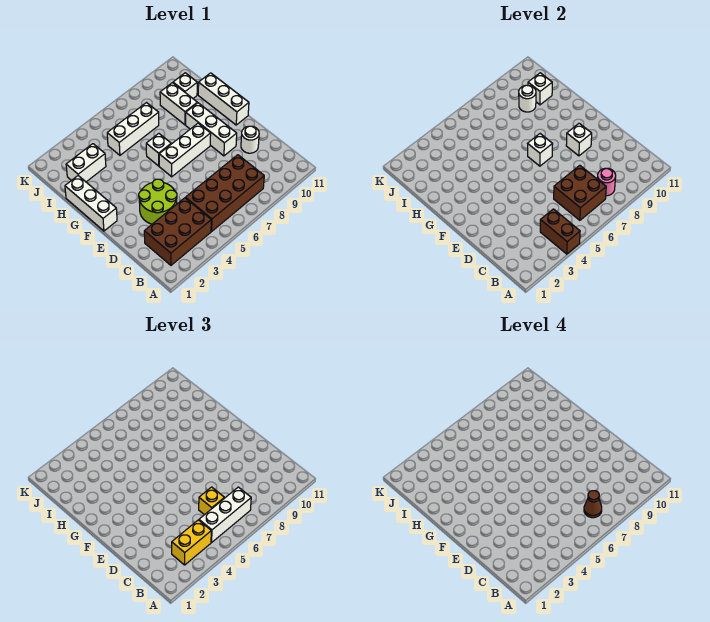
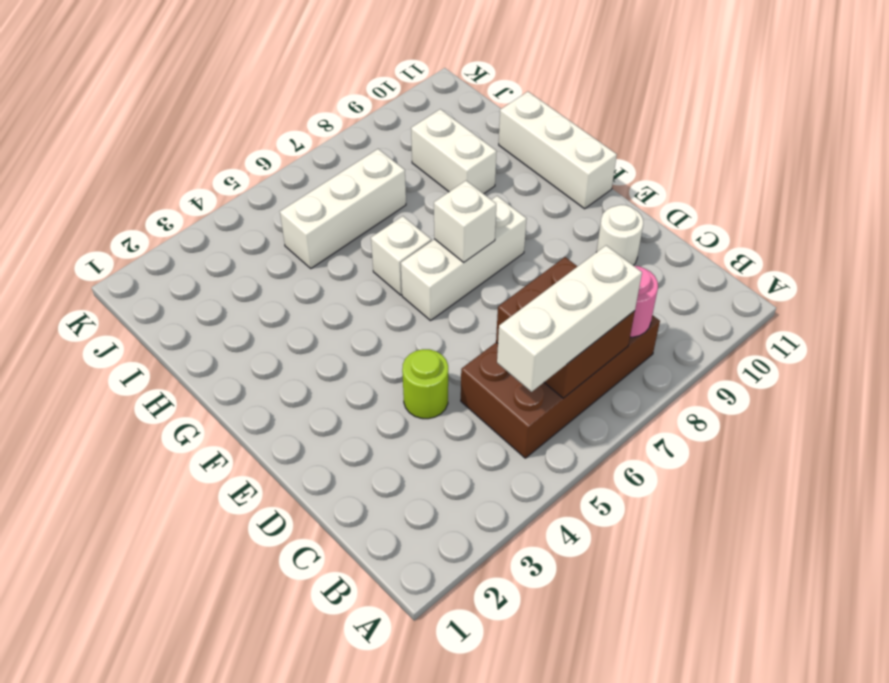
lime 1x1 round brick [402,349,448,419] -> lime 2x2 round brick [139,179,177,224]
none -> brown 2x3 brick [144,198,211,265]
none -> white 1x3 brick [186,103,237,156]
none -> white 1x3 brick [65,176,117,231]

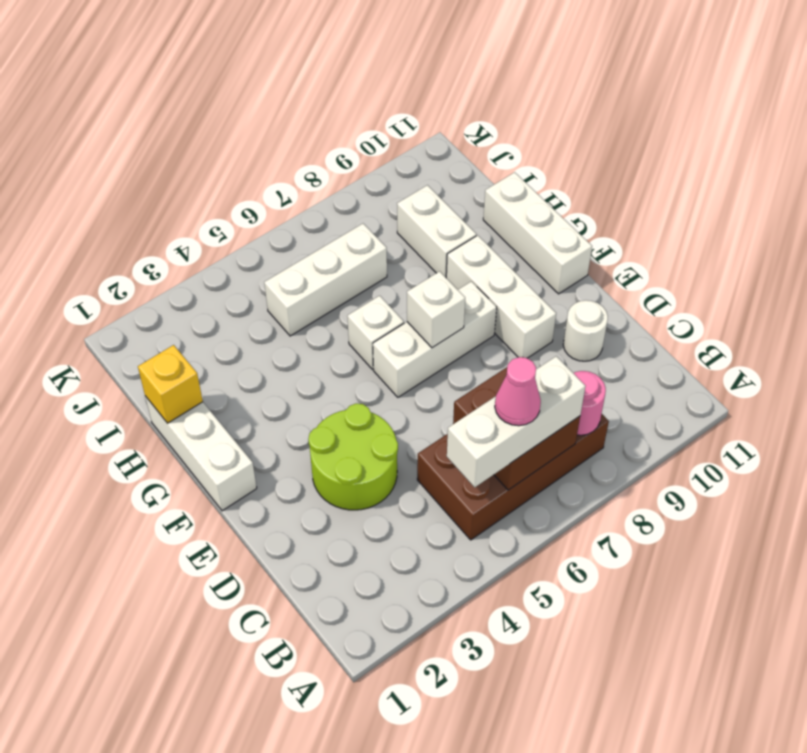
pink 1x1 cone [495,357,541,426] -> none
yellow 1x1 brick [138,345,203,423] -> yellow 1x1 brick moved to [199,487,224,515]
none -> brown 2x3 brick [144,198,211,265]
none -> white 1x2 brick [66,144,106,182]
none -> white 1x1 brick [173,73,197,98]

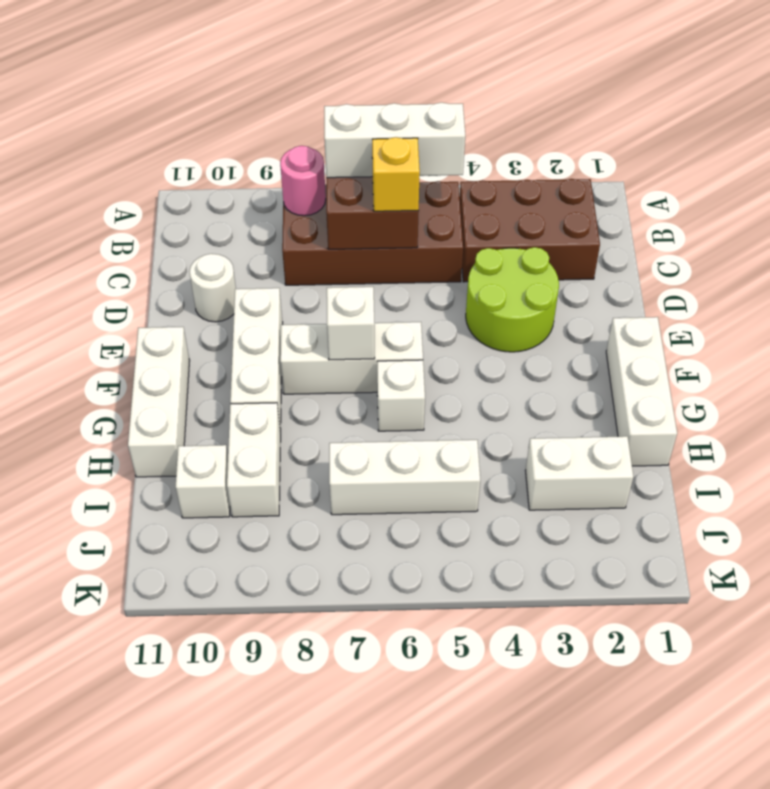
none -> brown 1x2 brick [540,209,580,254]
none -> white 1x1 brick [566,123,592,156]
none -> white 1x1 round brick [519,85,536,112]

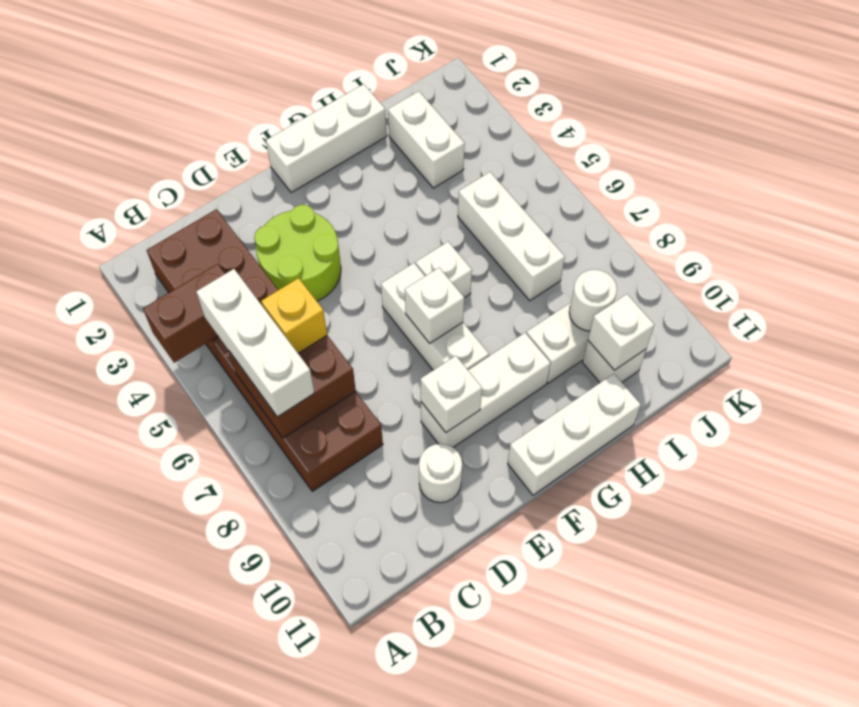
none -> pink 1x1 round brick [598,168,616,196]
none -> yellow 1x2 brick [172,520,211,565]
none -> brown 1x1 cone [584,491,602,518]

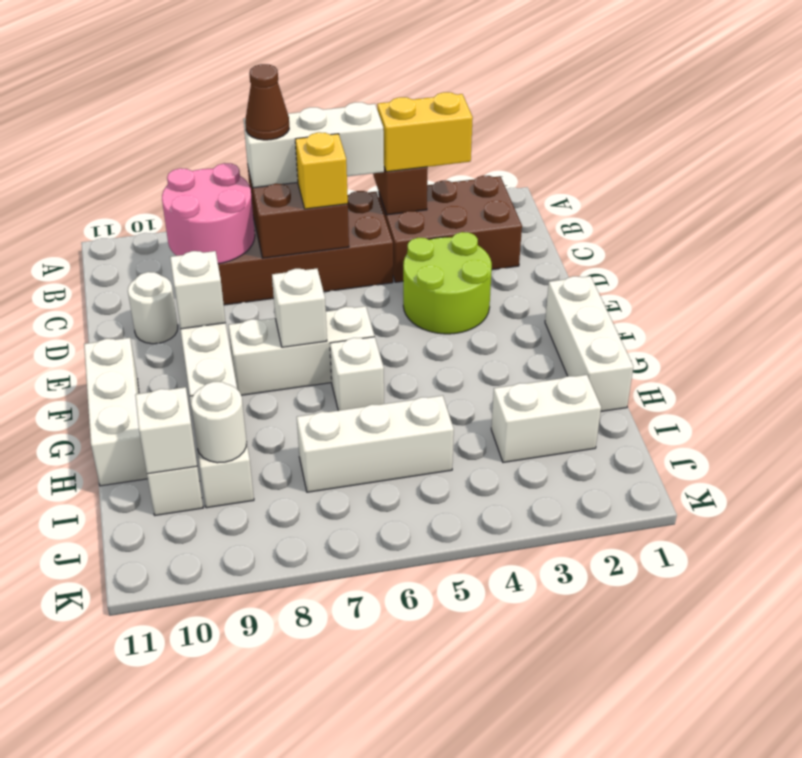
pink 2x2 round brick [162,163,255,264] -> pink 1x1 round brick [598,168,616,196]

